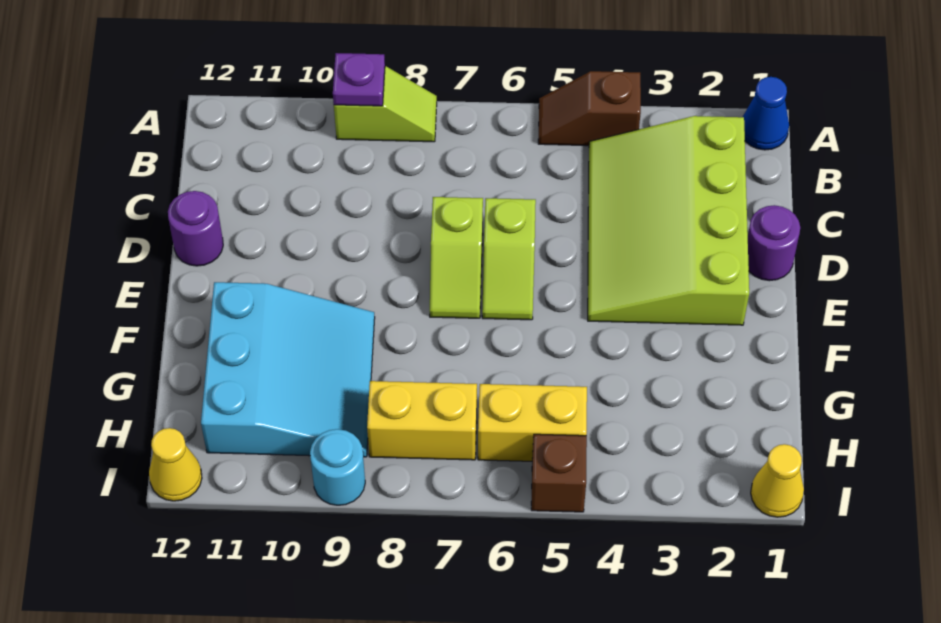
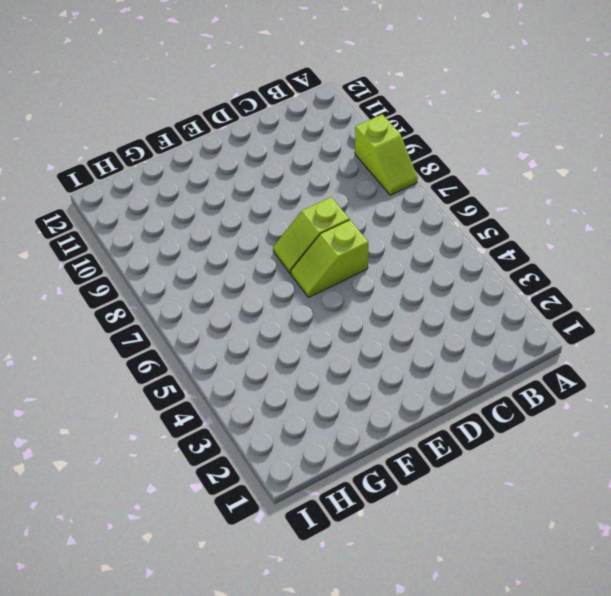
none -> blue 1x1 cone [743,77,789,150]
none -> brown 1x2 slope [538,71,641,146]
none -> lime 3x4 slope [588,116,749,325]

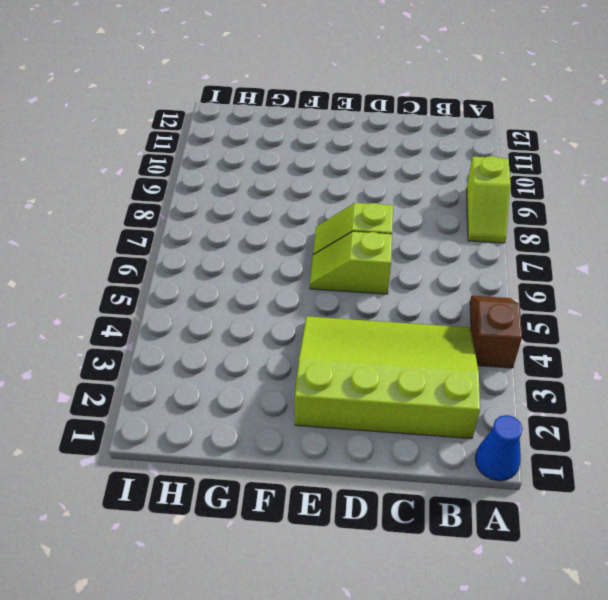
none -> purple 1x1 round brick [748,205,800,281]
none -> purple 1x1 round brick [168,191,223,266]
none -> cyan 3x3 slope [201,282,375,457]

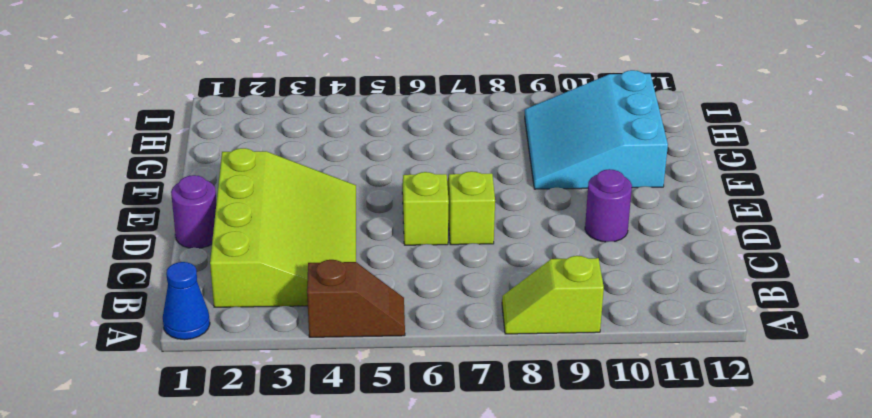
purple 1x1 round brick [585,169,632,242] -> purple 1x1 round brick moved to [168,191,223,266]
none -> yellow 1x2 brick [478,384,587,461]
none -> yellow 1x2 brick [367,381,477,460]
none -> yellow 1x1 cone [751,444,804,517]

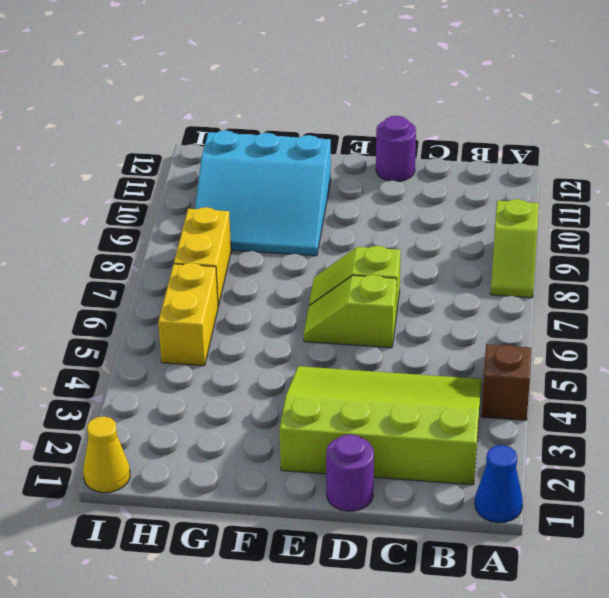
none -> brown 1x1 brick [531,434,587,512]
none -> cyan 1x1 round brick [310,429,365,505]
none -> yellow 1x1 cone [149,428,202,501]

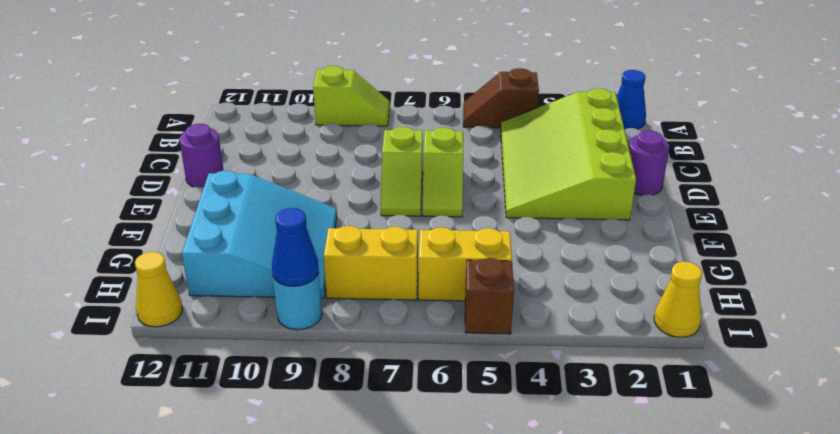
blue 1x1 cone [272,208,319,286] -> none
none -> purple 1x1 plate [333,53,385,106]

